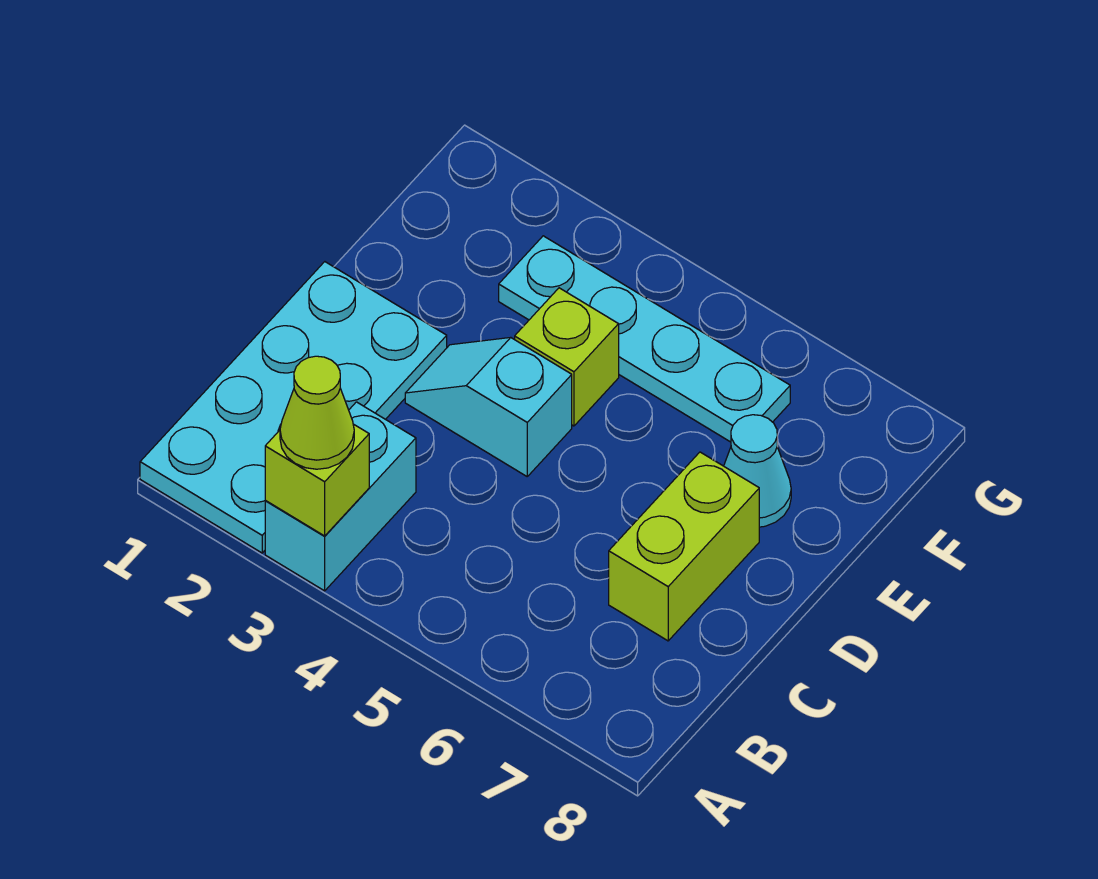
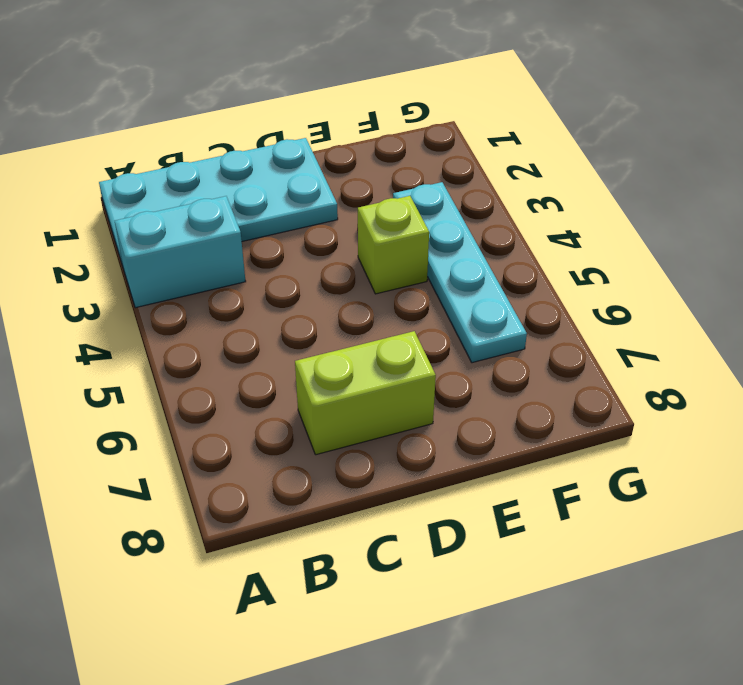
none -> cyan 1x2 slope [405,338,572,476]
none -> cyan 1x1 cone [724,415,791,527]

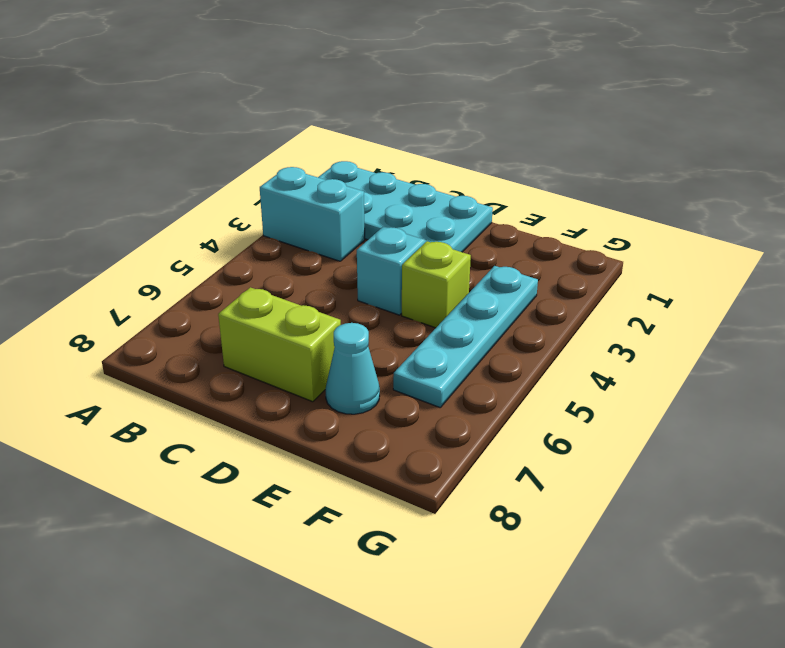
none -> lime 1x1 brick [265,424,369,536]
none -> lime 1x1 cone [280,356,354,469]

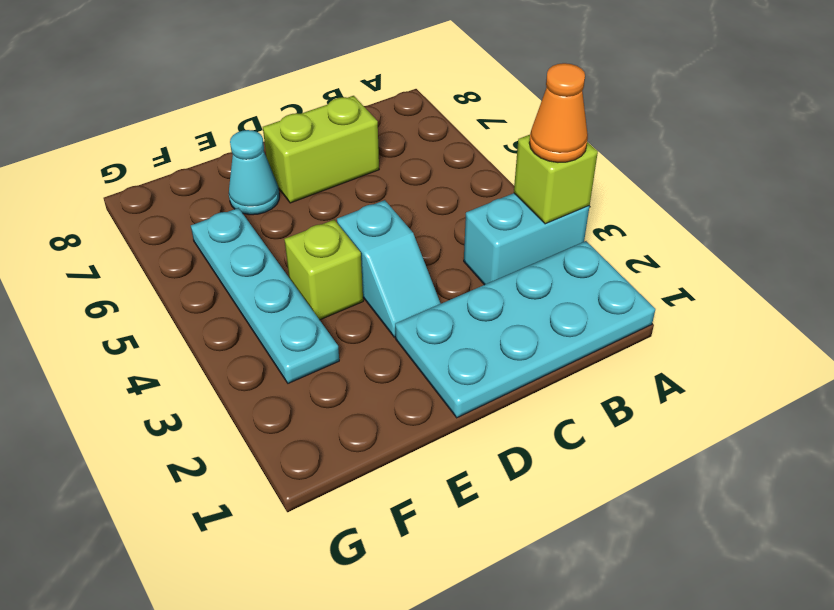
orange 1x1 cone [529,63,588,162] -> lime 1x1 cone [280,356,354,469]

